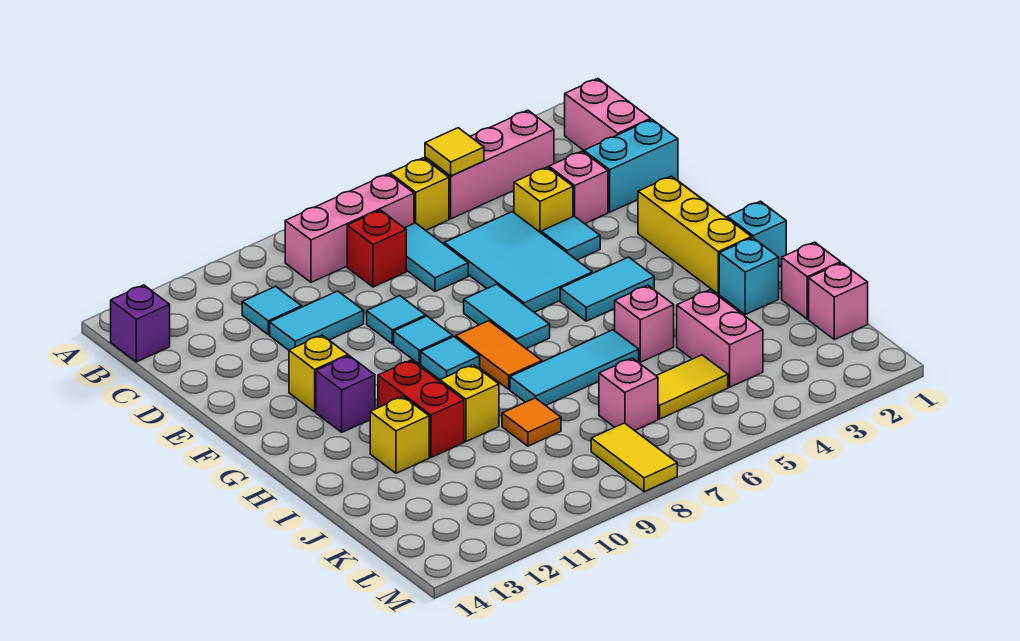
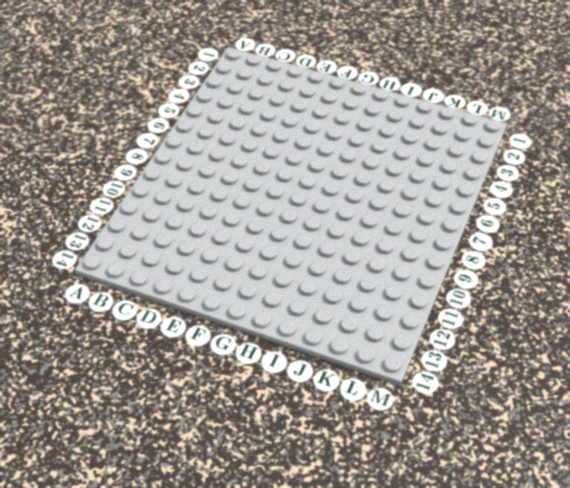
none -> pink 1x2 brick [565,79,651,150]
none -> pink 1x3 brick [425,110,554,219]
none -> yellow 1x1 brick [390,158,449,230]
none -> pink 1x3 brick [285,174,414,282]

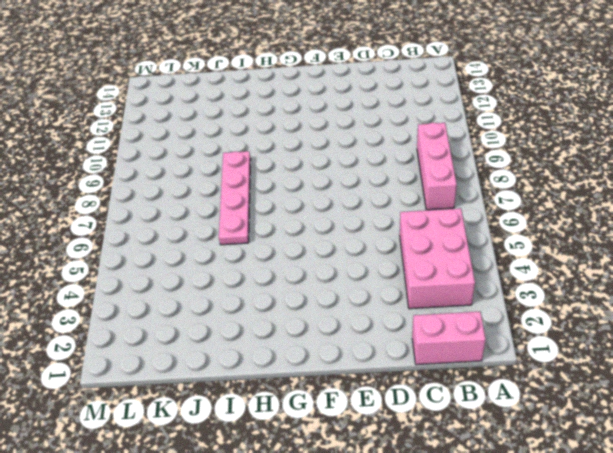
pink 2x3 brick [400,208,475,309] -> pink 1x3 brick [425,110,554,219]
pink 1x4 plate [219,151,251,245] -> cyan 1x3 tile [510,330,639,406]
none -> yellow 1x1 brick [390,158,449,230]
none -> purple 1x1 brick [111,285,170,362]
none -> cyan 1x2 tile [405,223,468,292]
none -> red 1x1 brick [347,210,406,287]

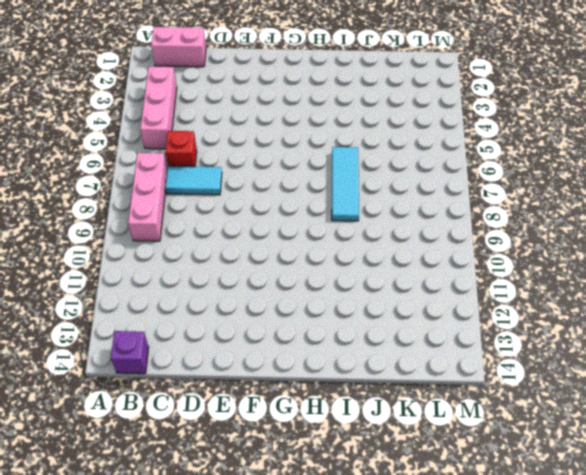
red 1x1 brick [165,131,197,167] -> red 1x1 brick moved to [347,210,406,287]
none -> yellow 1x1 brick [390,158,449,230]
none -> cyan 1x1 tile [242,286,302,335]
none -> cyan 1x2 brick [584,120,678,212]
none -> pink 1x1 brick [549,151,608,224]

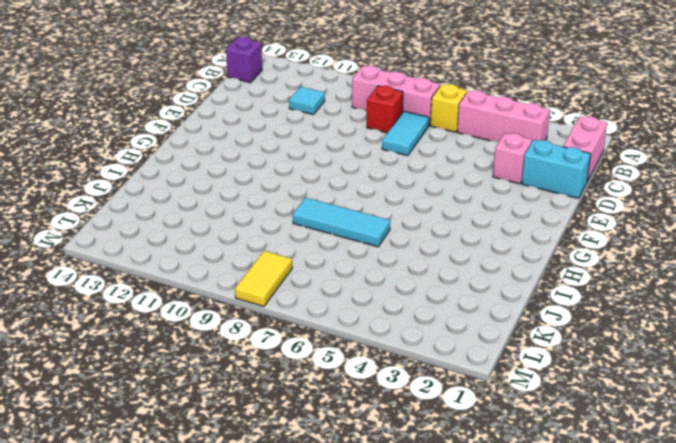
none -> yellow 1x1 brick [514,167,573,233]
none -> cyan 2x3 tile [444,212,592,312]
none -> cyan 1x2 tile [270,291,364,350]
none -> cyan 1x1 tile [541,216,600,260]

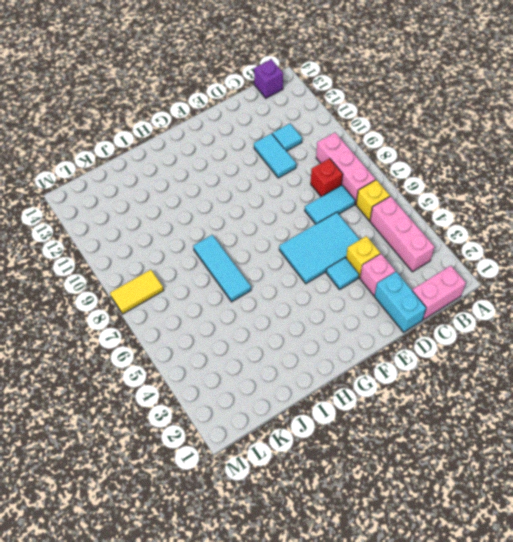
none -> cyan 1x1 tile [367,296,426,344]
none -> yellow 1x3 brick [638,176,751,294]
none -> cyan 1x2 tile [464,284,550,349]
none -> cyan 1x1 tile [394,316,453,364]

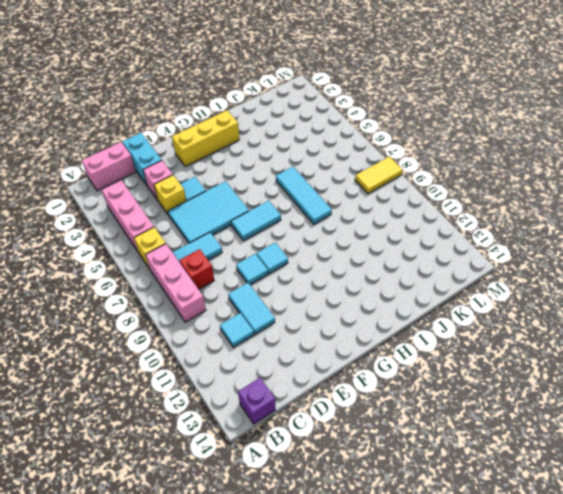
none -> yellow 1x1 brick [289,335,348,412]
none -> cyan 1x2 tile [560,257,654,321]
none -> orange 1x2 tile [456,321,542,389]
none -> cyan 1x1 tile [421,337,480,380]

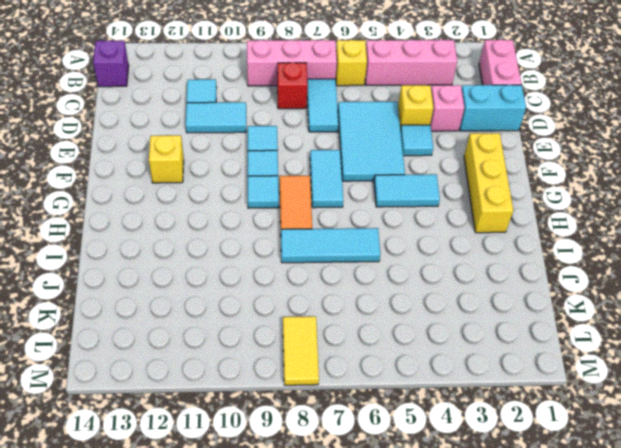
none -> purple 1x1 brick [316,356,375,432]
none -> cyan 1x1 brick [727,201,786,266]
none -> red 1x2 brick [378,360,464,457]
none -> cyan 1x1 brick [719,238,779,314]

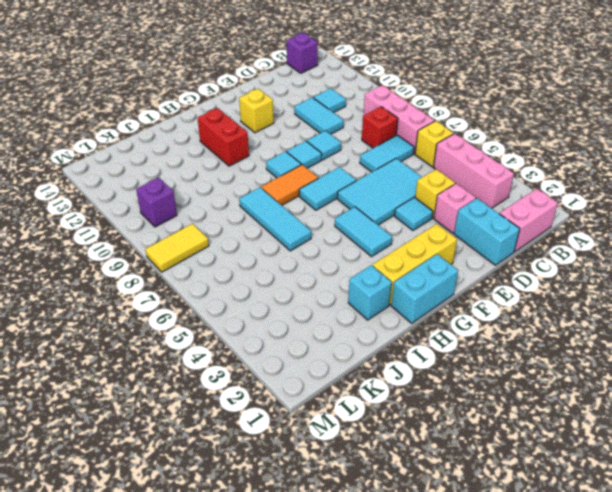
cyan 1x2 brick [391,254,458,323] -> cyan 1x1 brick [727,201,786,266]
red 1x2 brick [198,108,249,166] -> red 1x2 brick turned to [378,360,464,457]
purple 1x1 brick [136,178,177,227] -> purple 1x1 brick moved to [316,356,375,432]
none -> pink 1x1 brick [615,285,674,362]
none -> yellow 1x1 brick [440,365,499,442]
none -> yellow 1x1 brick [370,397,429,473]
none -> pink 1x1 brick [782,242,841,319]

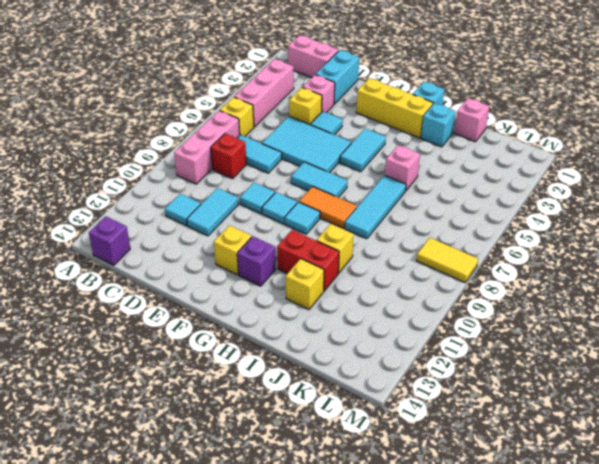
none -> pink 1x2 brick [677,290,763,387]
none -> orange 1x1 tile [502,398,561,446]
none -> pink 1x1 brick [809,263,868,340]
none -> yellow 1x2 tile [657,355,728,419]

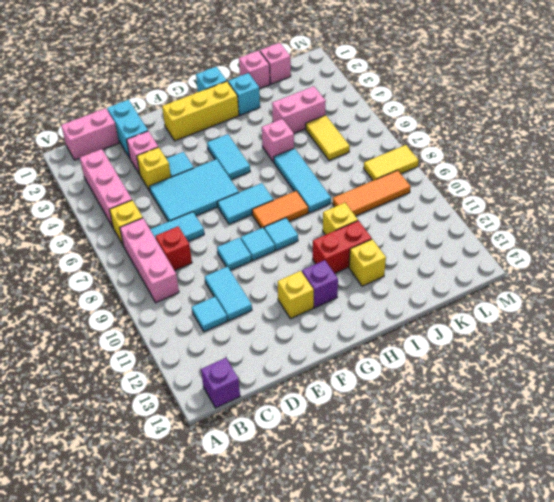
orange 1x3 tile [333,170,411,216] -> orange 1x1 tile [502,398,561,446]
none -> pink 1x1 brick [599,358,658,430]
none -> yellow 1x1 tile [425,128,484,176]

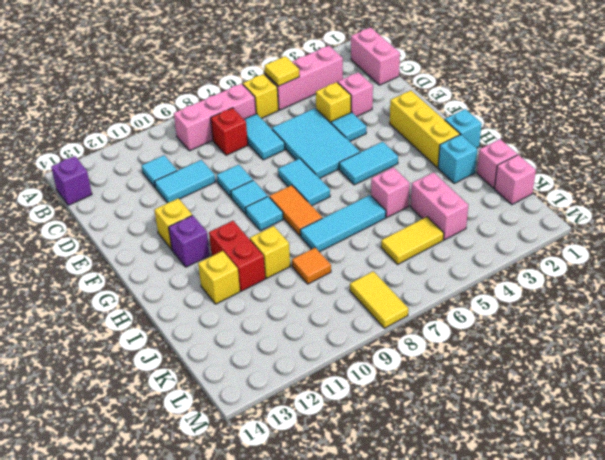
none -> cyan 1x2 brick [584,120,678,212]
none -> pink 1x1 brick [599,358,658,430]

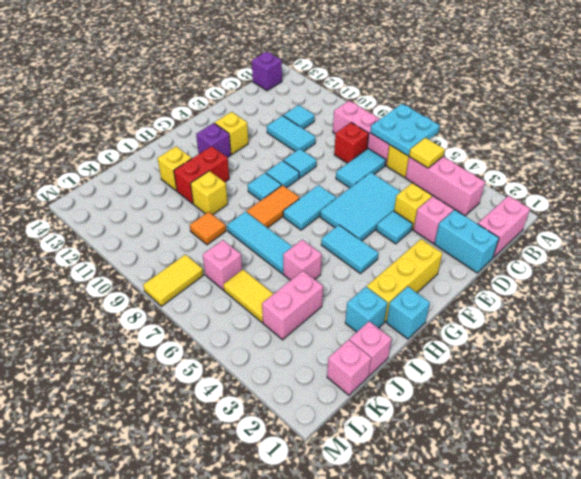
cyan 2x2 plate [370,104,440,156] -> none

